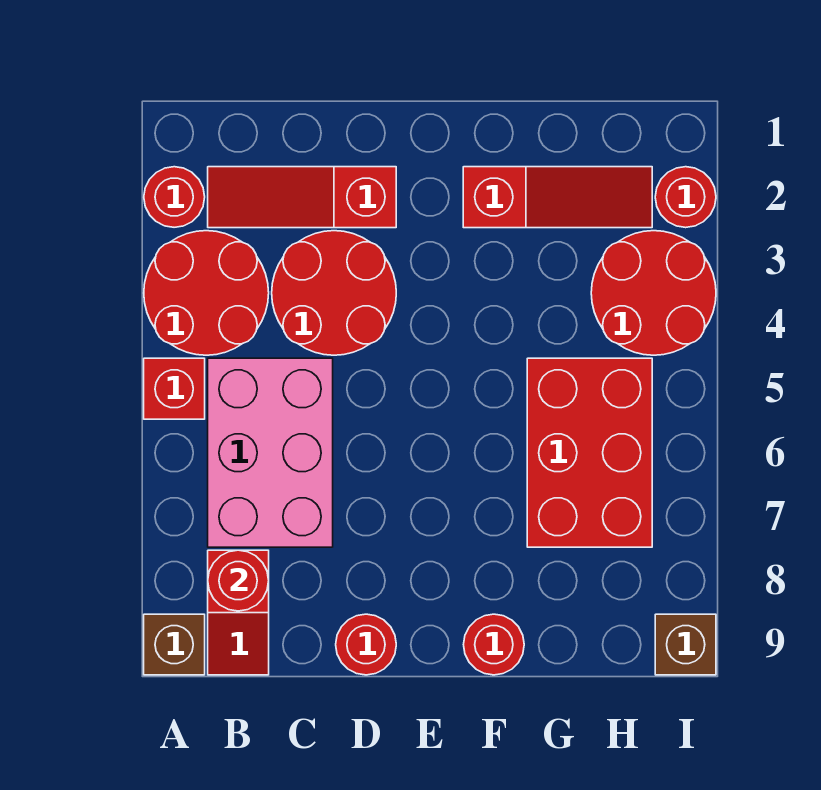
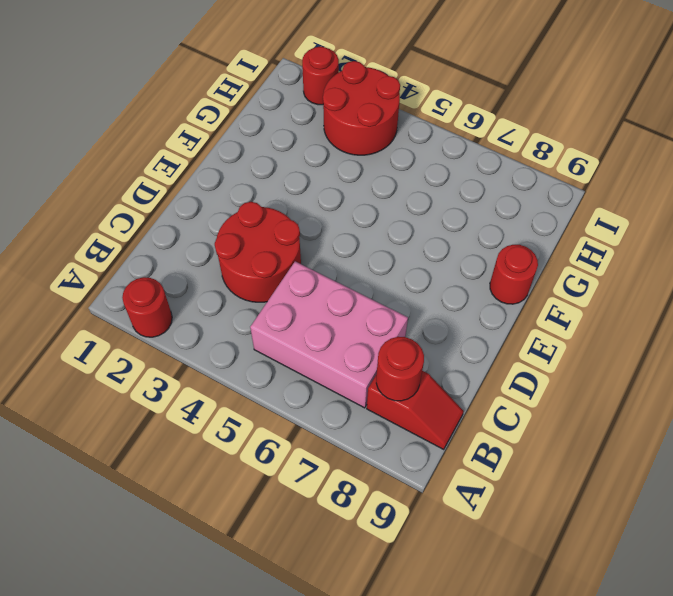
none -> red 2x2 round brick [144,231,269,355]
none -> red 1x1 brick [144,358,205,419]
none -> brown 1x1 brick [144,614,205,675]

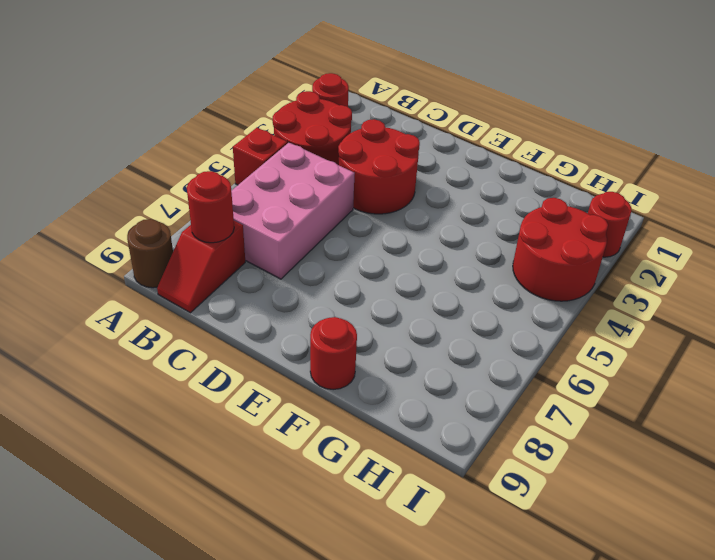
brown 1x1 round brick [127,219,173,288] -> brown 1x1 brick [144,614,205,675]
none -> red 1x3 slope [208,167,396,228]
none -> red 1x1 round brick [336,614,396,675]
none -> red 1x3 slope [463,167,652,228]

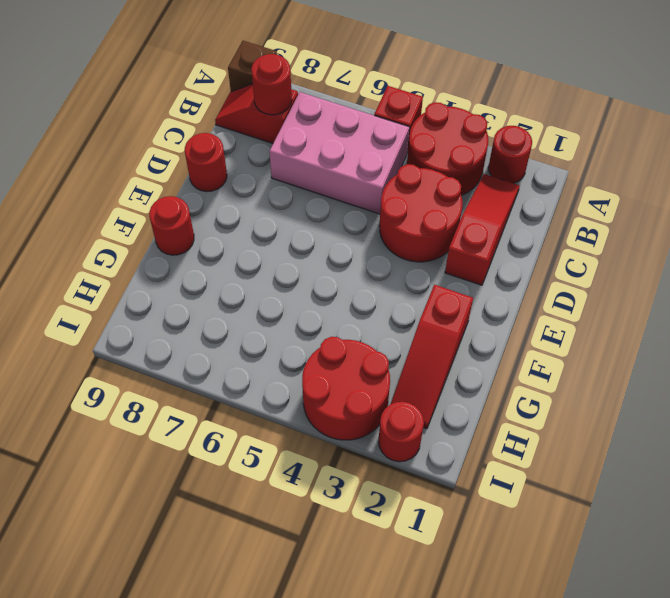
none -> red 2x3 brick [527,358,652,547]
none -> brown 1x1 brick [655,614,716,675]

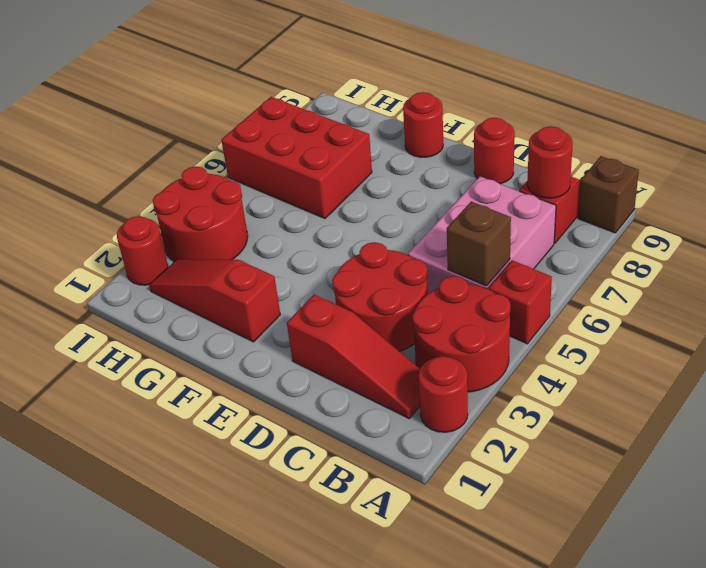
brown 1x1 brick [447,202,511,286] -> brown 1x1 brick moved to [655,614,716,675]
red 2x3 brick [221,97,372,219] -> red 2x3 brick turned to [527,358,652,547]

